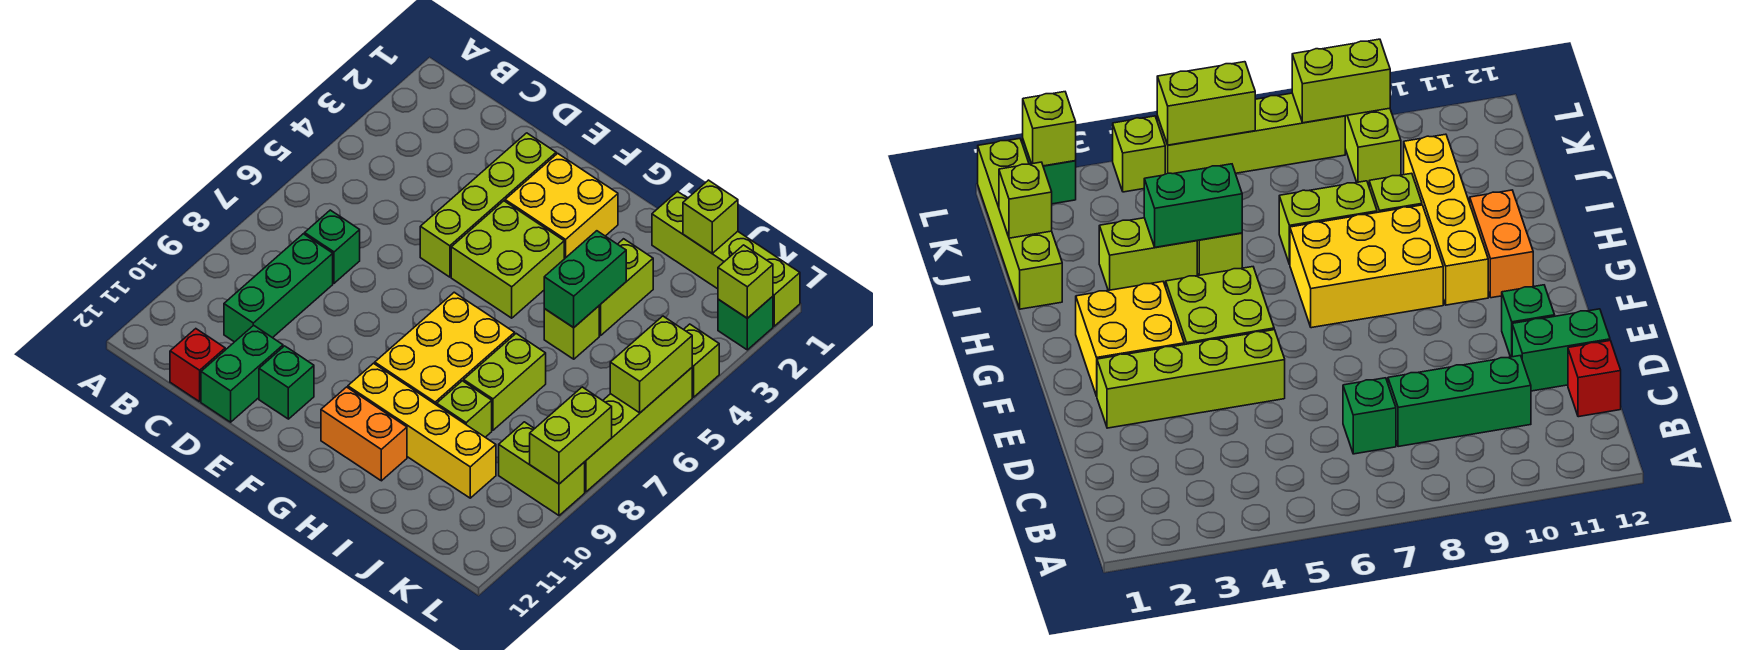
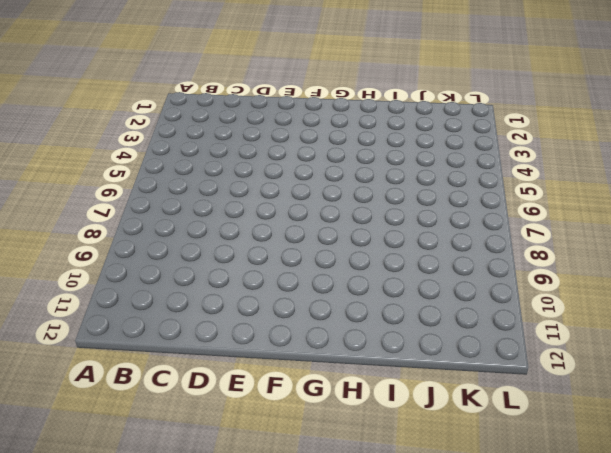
none -> green 1x1 brick [305,210,360,283]
none -> green 1x3 brick [224,234,333,342]
none -> red 1x1 brick [170,329,225,402]

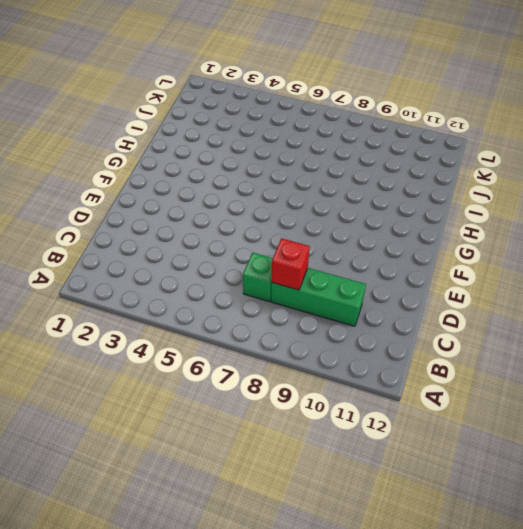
red 1x1 brick [271,238,310,290] -> red 1x1 brick moved to [170,329,225,402]
none -> green 1x2 brick [201,325,283,422]
none -> lime 1x4 brick [420,133,556,277]
none -> green 1x1 brick [259,346,314,419]

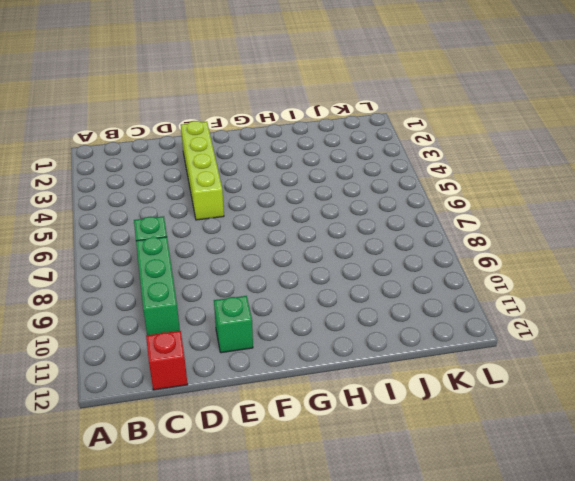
none -> green 1x2 brick [201,325,283,422]
none -> yellow 2x2 brick [505,153,618,259]
none -> lime 2x2 brick [451,201,564,318]

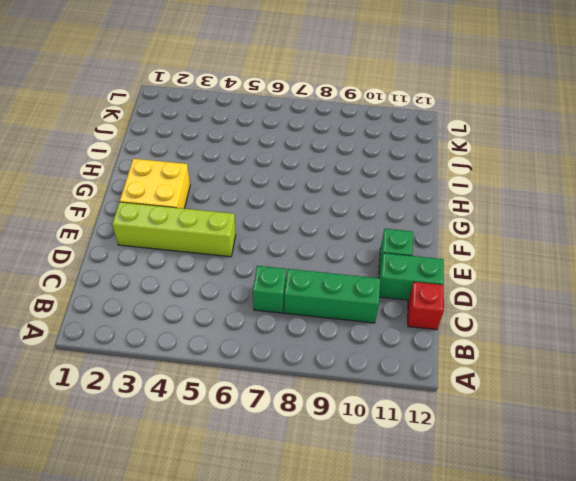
none -> lime 2x2 brick [451,201,564,318]
none -> yellow 2x3 brick [375,292,515,405]
none -> yellow 1x4 brick [348,363,496,498]

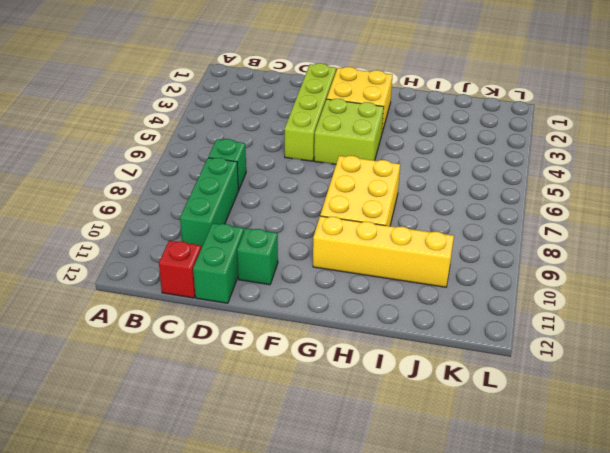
none -> orange 1x2 brick [321,387,407,481]
none -> lime 1x4 brick [652,192,800,326]
none -> lime 1x2 brick [599,239,653,336]

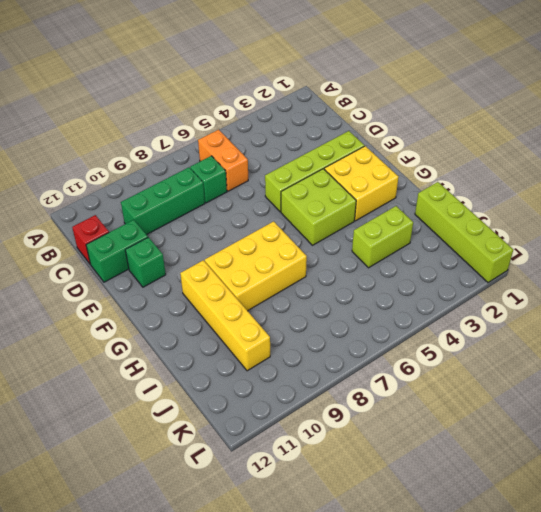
orange 1x2 brick [198,130,248,191] -> orange 1x2 brick moved to [321,387,407,481]
none -> lime 1x1 brick [544,306,599,359]
none -> lime 1x2 brick [464,334,546,430]
none -> lime 1x1 brick [437,381,492,437]

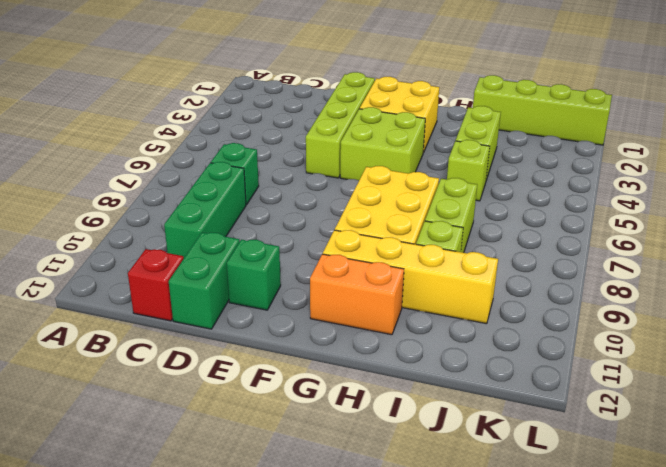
none -> lime 1x2 brick [499,422,585,516]
none -> green 1x1 brick [718,296,773,350]
none -> lime 1x1 brick [684,324,719,397]

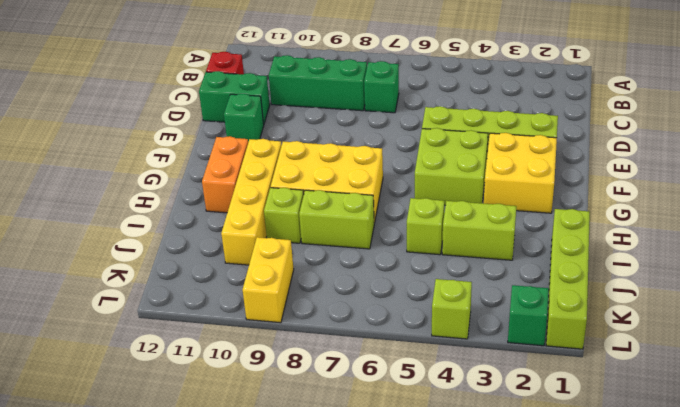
yellow 1x2 brick [243,237,294,323] -> lime 1x2 brick [499,422,585,516]
none -> lime 1x4 brick [585,368,692,492]
none -> green 1x2 brick [544,231,626,328]
none -> lime 1x1 brick [683,180,738,253]

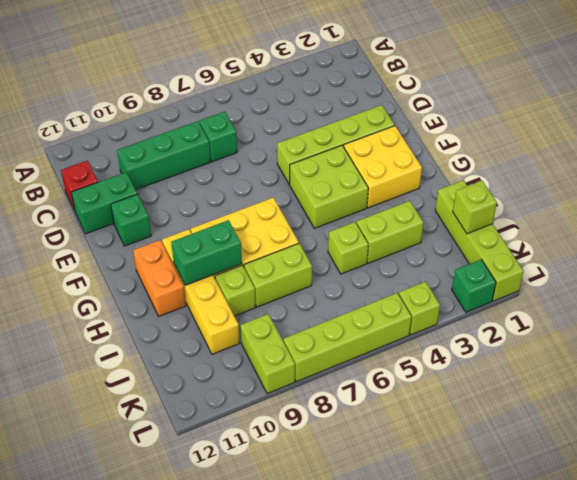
green 1x2 brick [171,220,242,285] -> green 1x2 brick moved to [544,231,626,328]
none -> lime 1x1 brick [718,245,773,318]
none -> lime 1x2 brick [610,316,692,413]
none -> lime 1x2 brick [530,387,612,484]

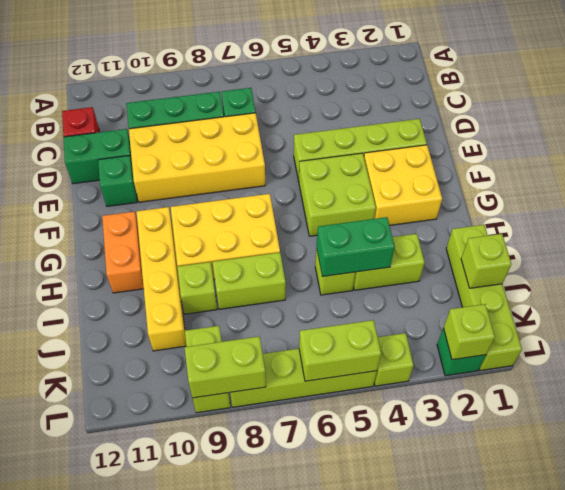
yellow 2x4 brick [129,113,265,202] -> none

